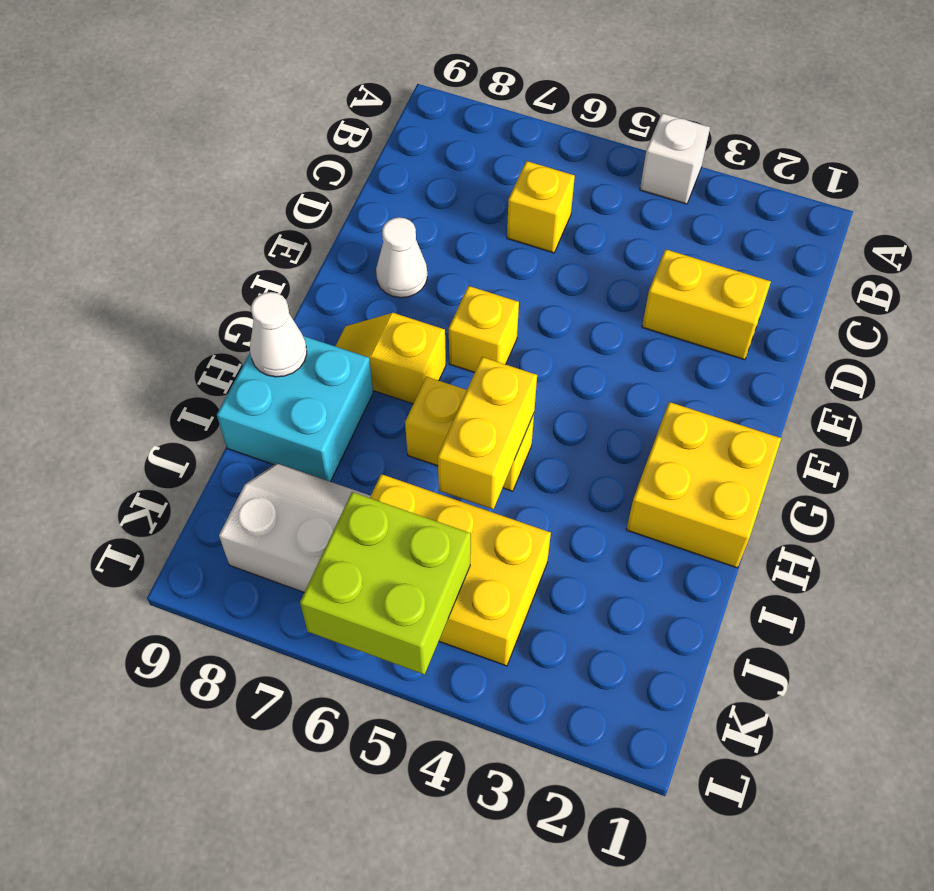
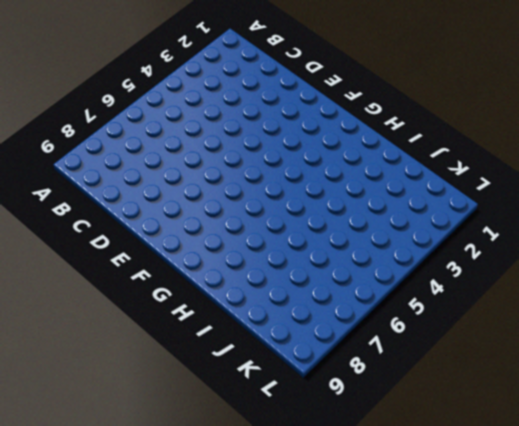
none -> white 1x1 brick [640,113,710,204]
none -> yellow 1x1 brick [507,161,575,253]
none -> yellow 1x2 brick [642,249,771,360]

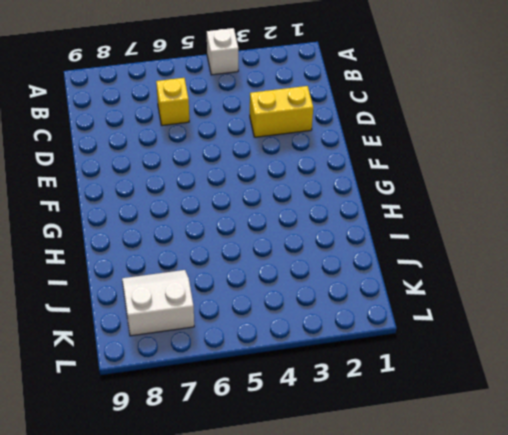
none -> white 1x1 cone [376,217,427,298]
none -> yellow 1x1 brick [449,286,519,373]
none -> yellow 2x2 brick [626,402,781,568]

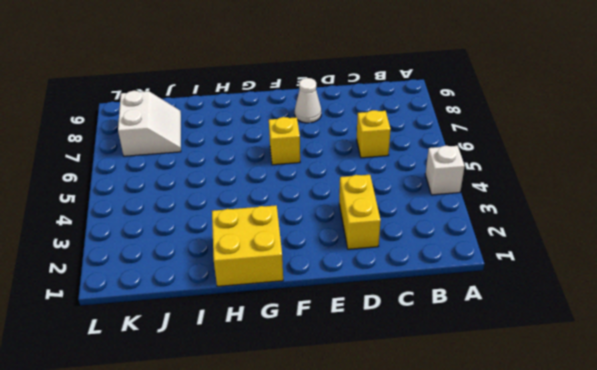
none -> yellow 1x2 slope [335,313,446,404]
none -> yellow 1x2 brick [405,377,534,491]
none -> cyan 2x2 brick [217,336,373,482]

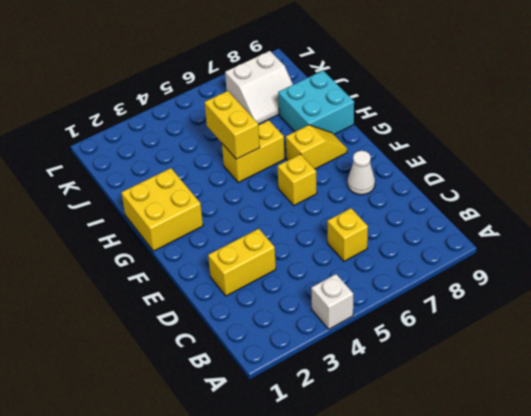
none -> yellow 2x3 brick [370,474,551,666]
none -> white 1x1 cone [250,292,307,377]
none -> lime 2x2 brick [300,492,471,675]

